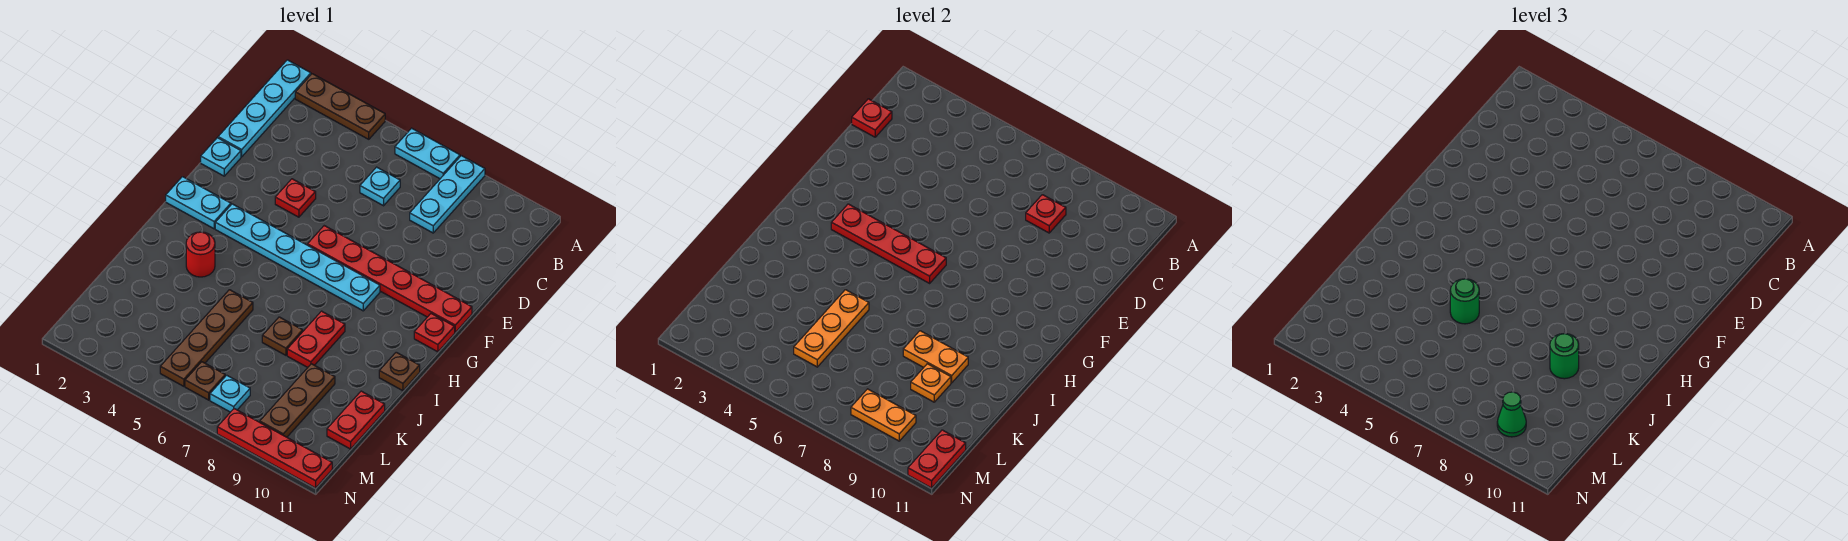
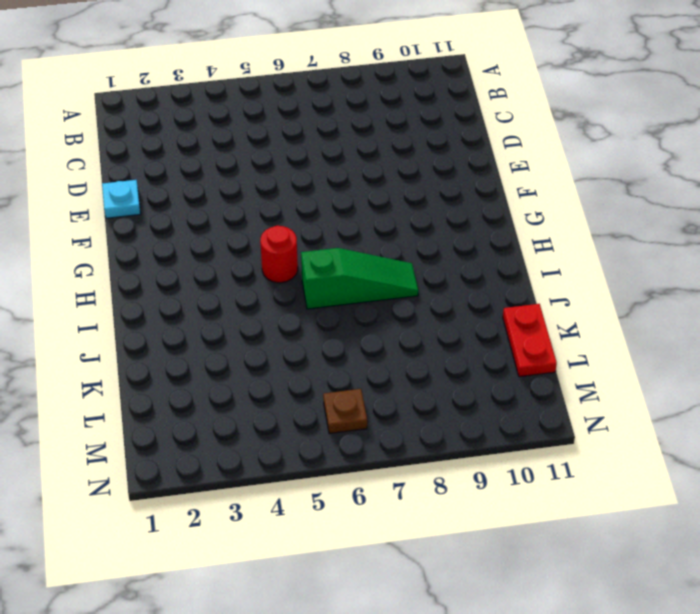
red 1x1 round brick [260,226,298,283] -> red 1x1 round brick moved to [186,232,215,277]
green 1x3 slope [301,248,418,309] -> red 1x2 plate [287,311,345,367]
none -> cyan 1x4 plate [218,60,311,157]
none -> brown 1x3 plate [295,74,385,139]
none -> cyan 1x2 plate [395,128,460,179]
none -> cyan 1x3 plate [410,156,485,233]

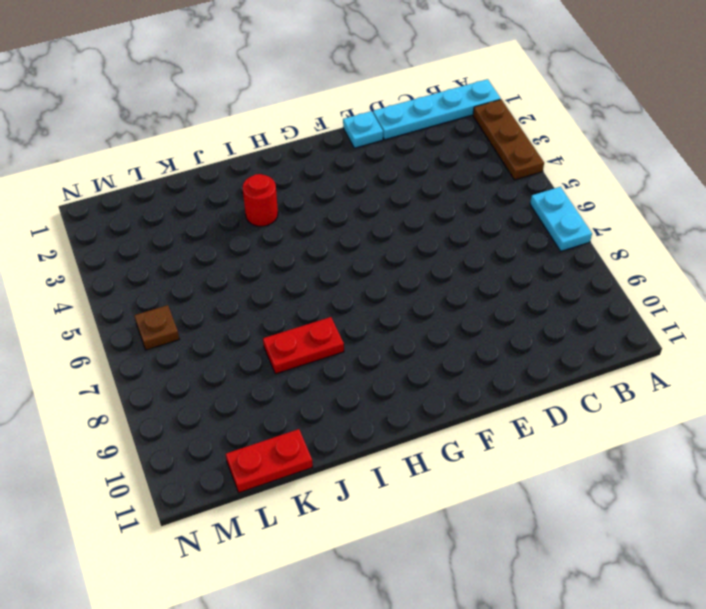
none -> cyan 1x3 plate [410,156,485,233]
none -> cyan 1x1 plate [360,167,400,206]
none -> red 1x1 plate [275,179,316,217]
none -> red 1x6 plate [307,226,472,332]

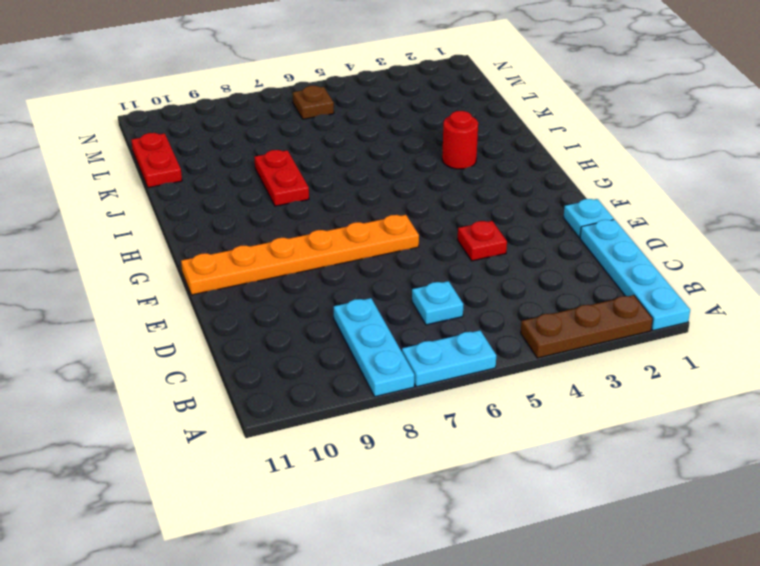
orange 1x6 plate [181,215,419,295] -> red 1x6 plate [307,226,472,332]
none -> cyan 1x2 plate [166,177,231,229]
none -> cyan 1x6 plate [215,204,380,311]
none -> red 1x1 plate [414,313,455,352]
none -> brown 1x1 plate [379,352,420,391]

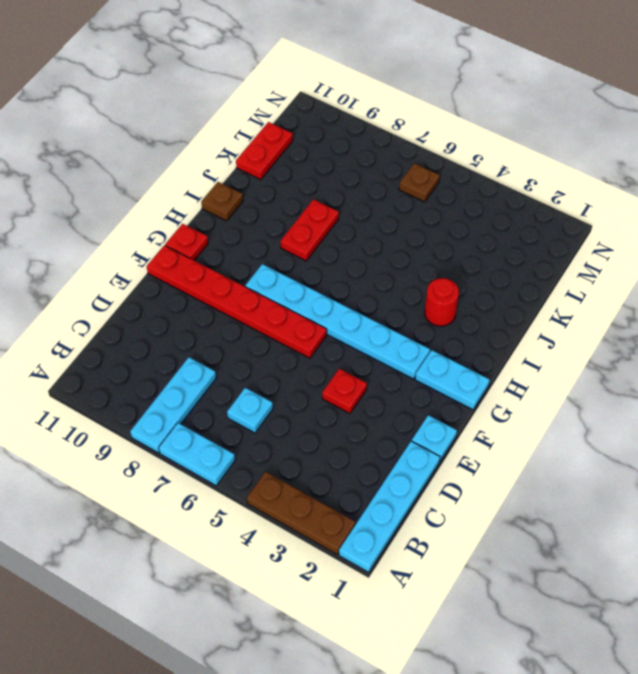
none -> brown 1x4 plate [160,290,253,386]
none -> brown 1x1 plate [262,317,303,355]
none -> brown 1x3 plate [260,364,335,437]
none -> cyan 1x1 plate [210,375,250,412]

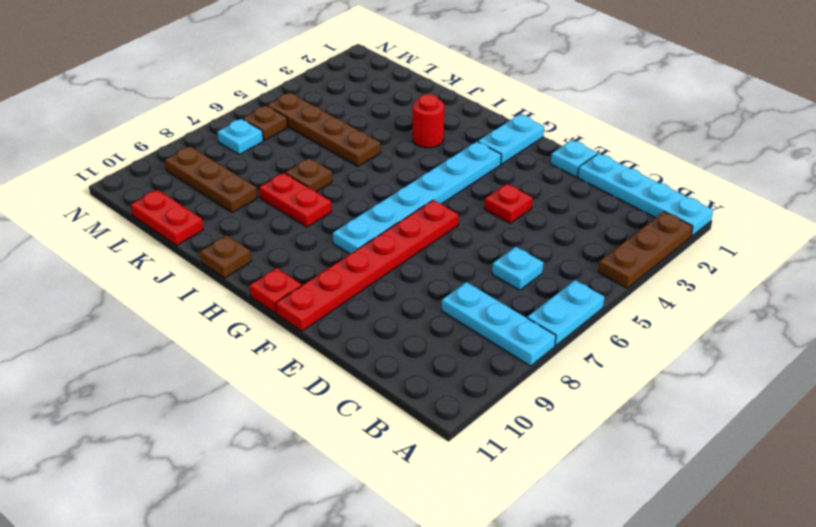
none -> red 1x4 plate [217,409,332,488]
none -> red 1x1 plate [852,99,892,137]
none -> red 1x1 plate [1026,195,1066,233]
none -> red 1x4 plate [831,204,946,283]

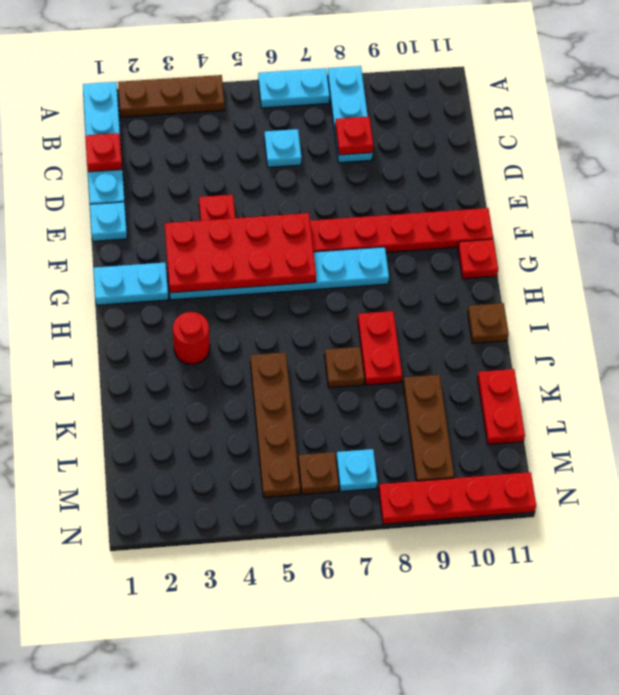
red 2x4 plate [164,213,316,293] -> red 1x4 plate [831,204,946,283]
none -> orange 1x3 plate [794,290,869,367]
none -> orange 1x2 plate [903,331,968,383]
none -> orange 1x1 plate [911,364,951,402]
none -> orange 1x2 plate [851,389,916,441]

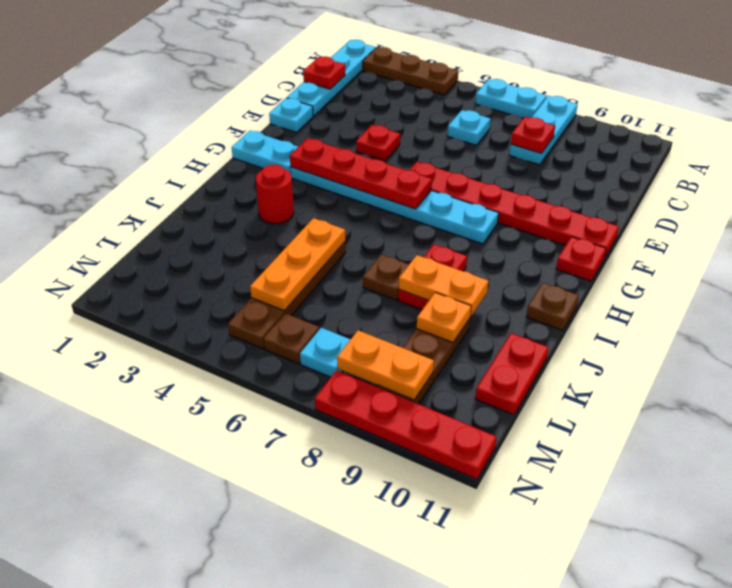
none -> red 1x2 plate [908,430,966,488]
none -> green 1x1 round brick [1450,279,1479,324]
none -> green 1x1 round brick [1550,334,1579,379]
none -> green 1x1 cone [1497,392,1526,437]

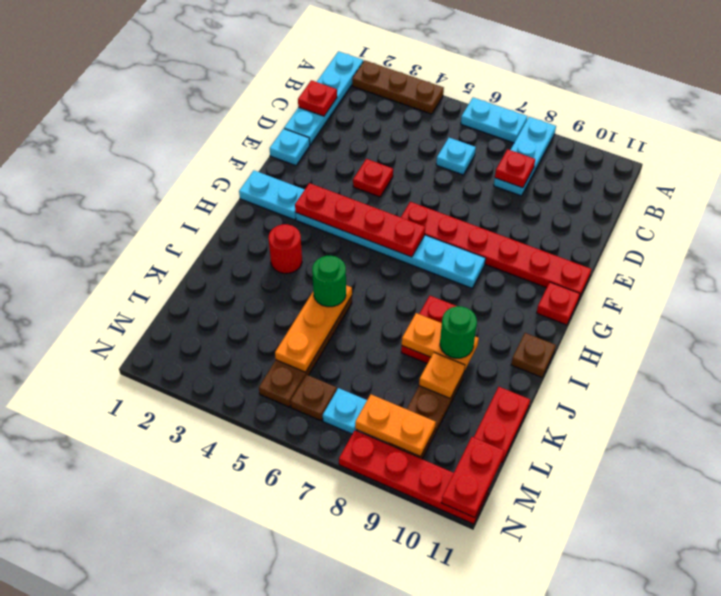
none -> brown 1x1 plate [262,317,303,355]
none -> green 1x1 cone [1497,392,1526,437]

